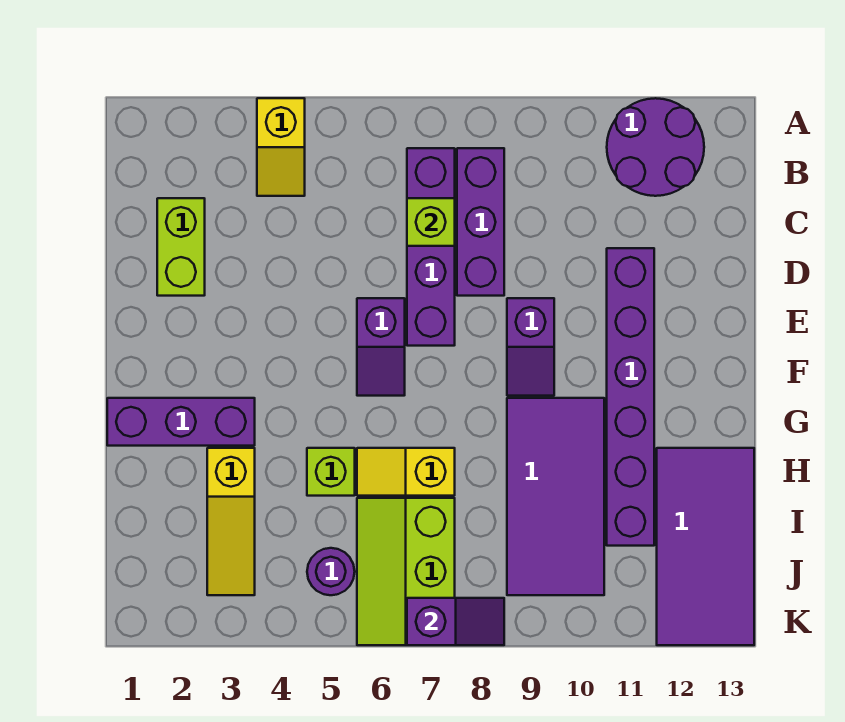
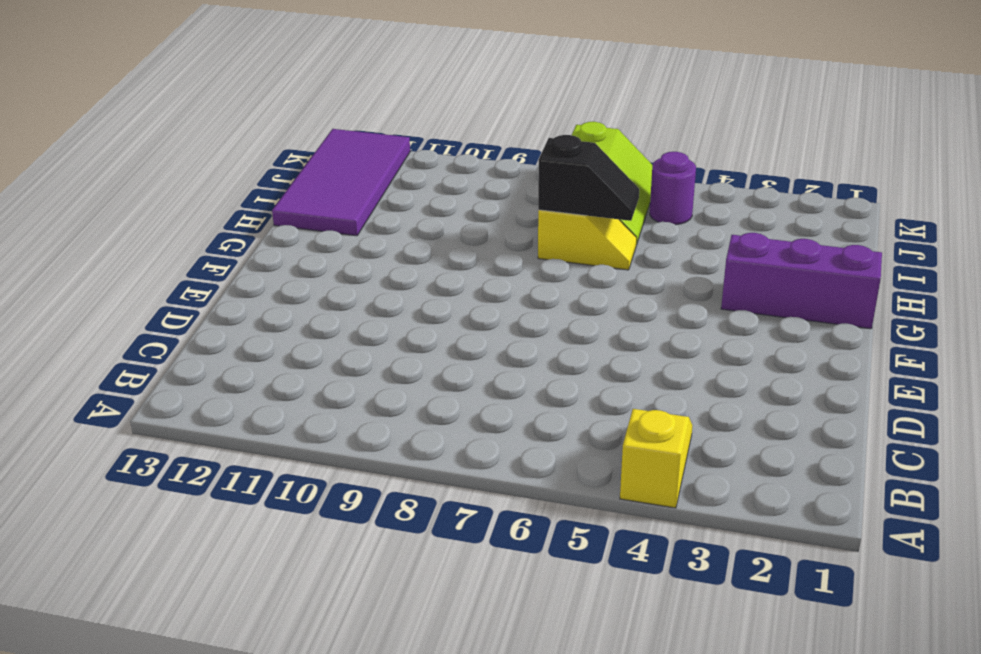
black 1x2 slope [538,135,639,221] -> none
none -> purple 2x2 round brick [607,98,704,196]
none -> purple 1x4 brick [407,148,455,346]
none -> purple 1x3 brick [457,148,504,296]

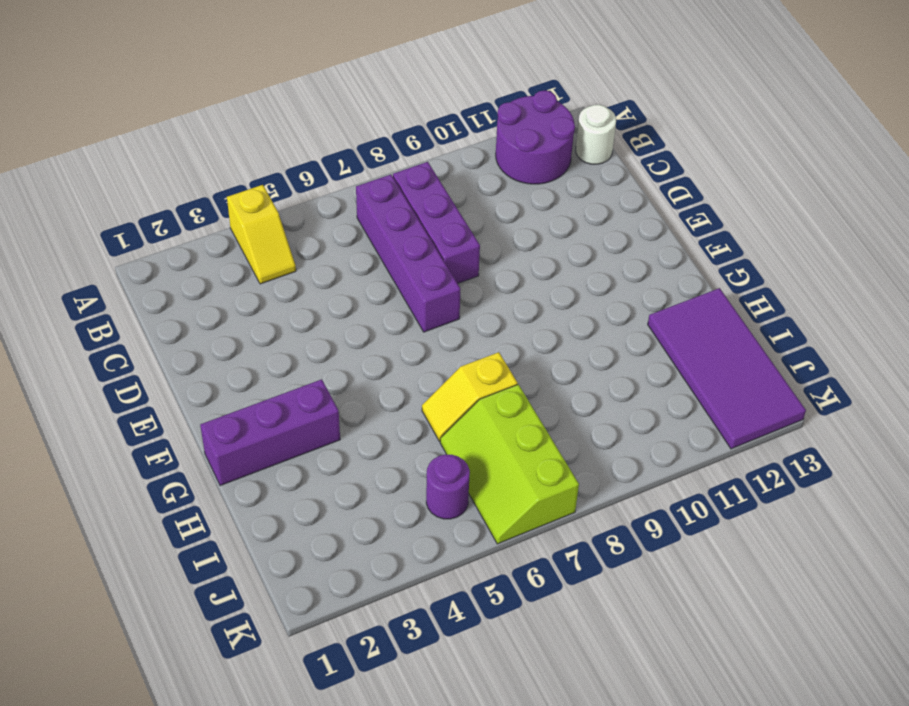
white 1x1 round brick [576,105,616,164] -> none
none -> lime 1x2 brick [157,198,205,296]
none -> purple 1x6 brick [607,248,654,546]
none -> purple 1x2 slope [357,298,405,396]

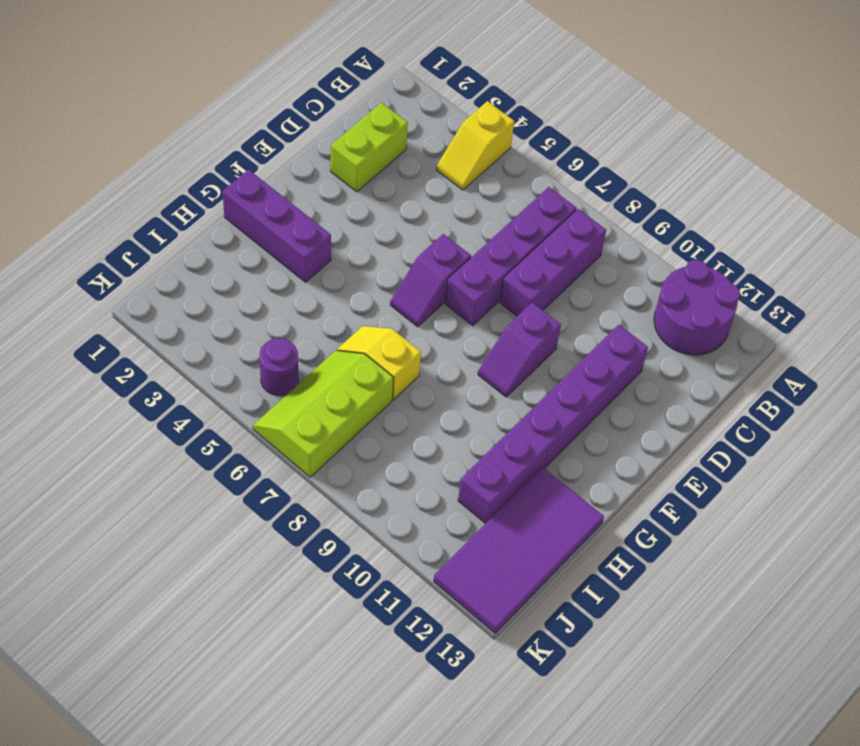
none -> purple 2x4 tile [507,398,604,595]
none -> yellow 1x3 slope [207,448,255,595]
none -> lime 1x1 brick [307,448,355,496]

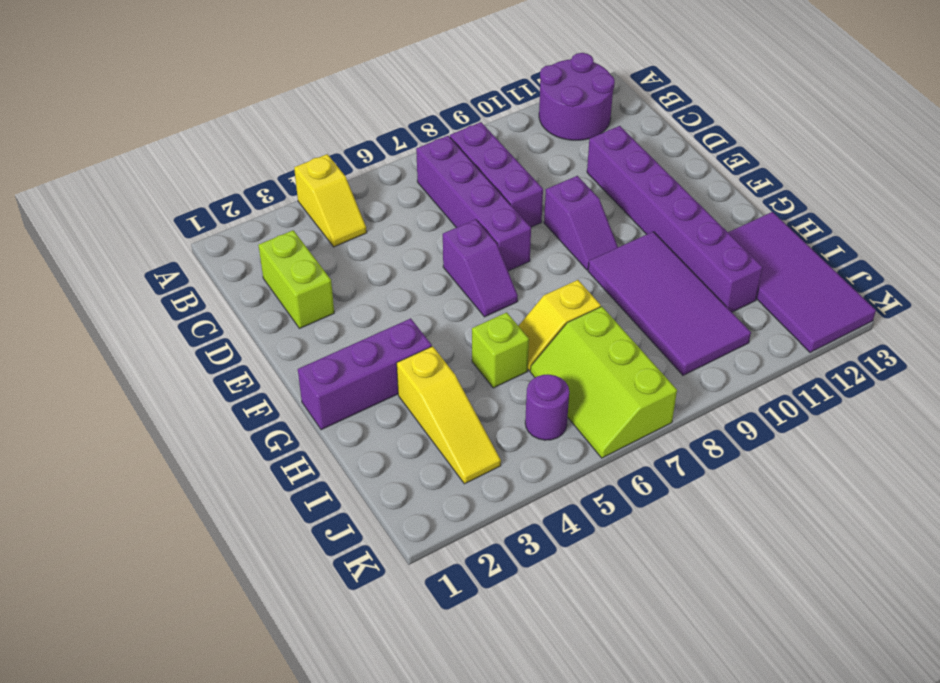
none -> lime 1x1 brick [407,198,455,246]
none -> purple 1x2 slope [407,598,504,645]

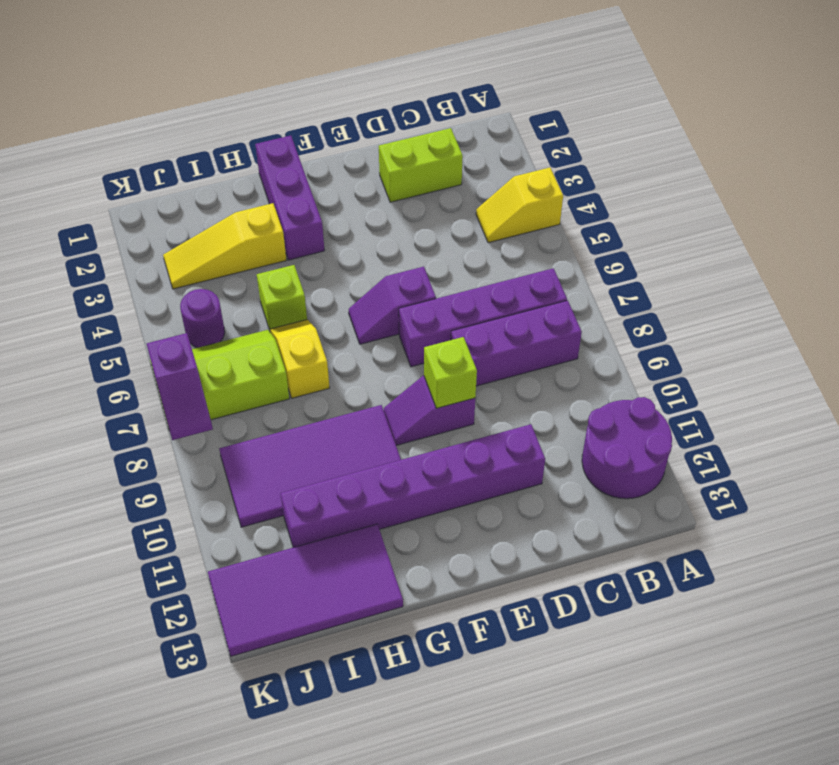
lime 1x1 brick [424,337,477,408] -> lime 1x1 brick moved to [407,198,455,246]

